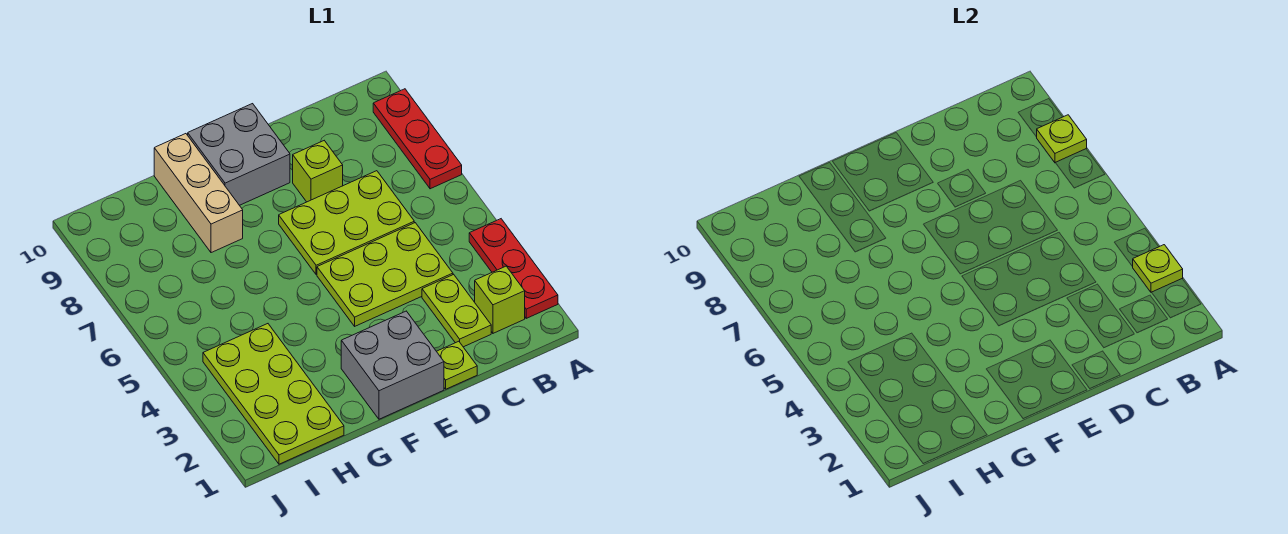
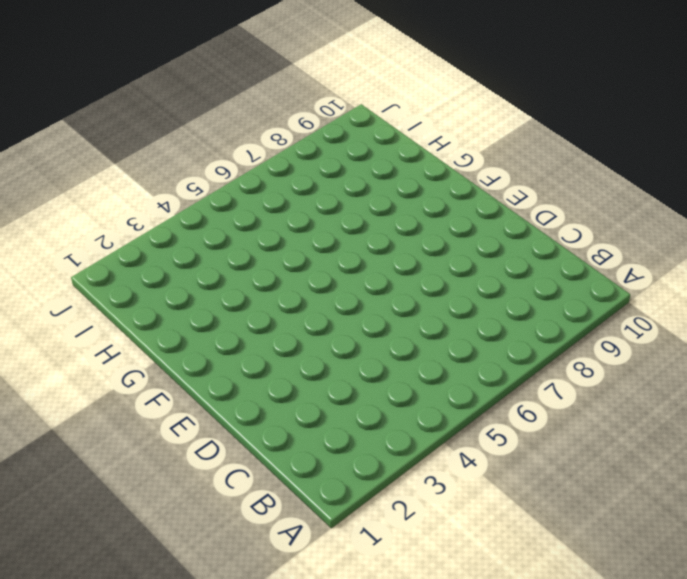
none -> red 1x3 plate [469,219,558,318]
none -> red 1x3 plate [373,89,462,189]
none -> lime 1x1 brick [475,266,525,333]

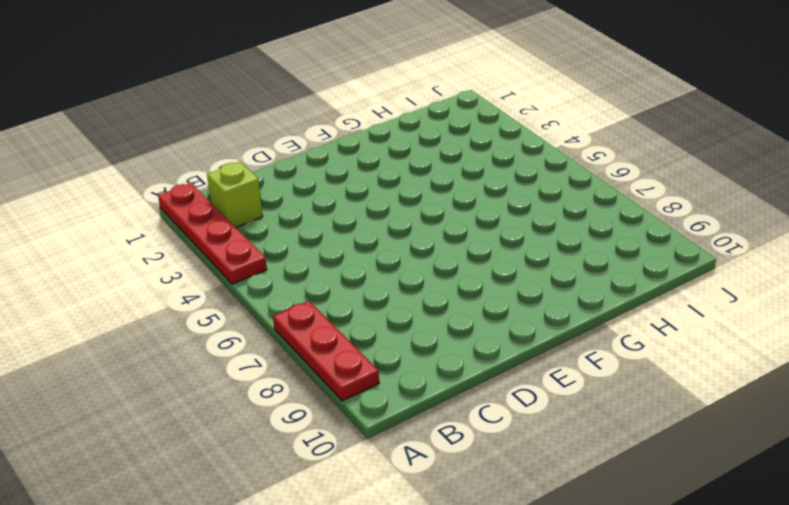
red 1x4 plate [158,183,267,284] -> red 1x3 plate [469,219,558,318]
none -> lime 1x2 plate [422,274,491,347]
none -> lime 2x3 plate [317,223,453,326]
none -> lime 2x3 plate [279,171,414,275]

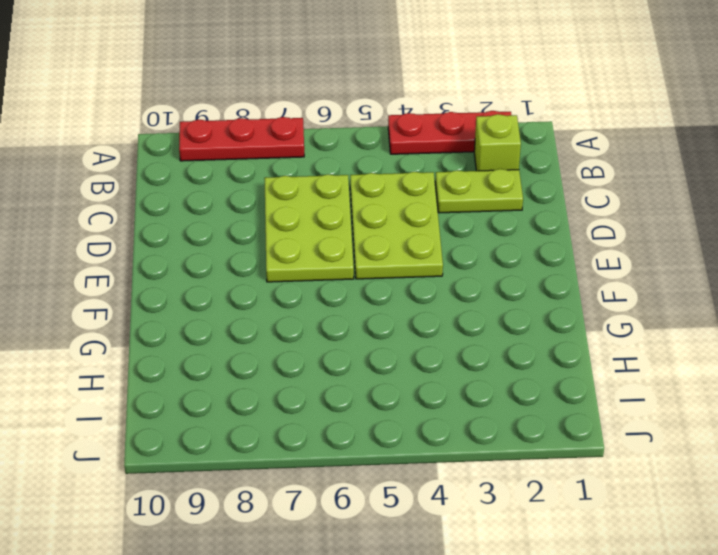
none -> lime 1x1 plate [437,341,477,389]
none -> lime 1x1 brick [293,141,343,202]
none -> grey 2x2 brick [341,311,444,419]

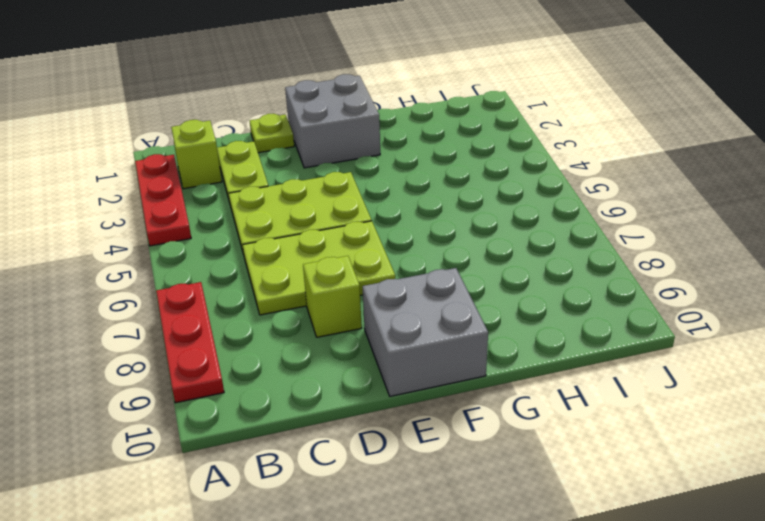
none -> tan 1x3 brick [154,134,243,253]
none -> lime 2x4 plate [203,324,344,464]
none -> lime 1x1 plate [1132,245,1183,292]

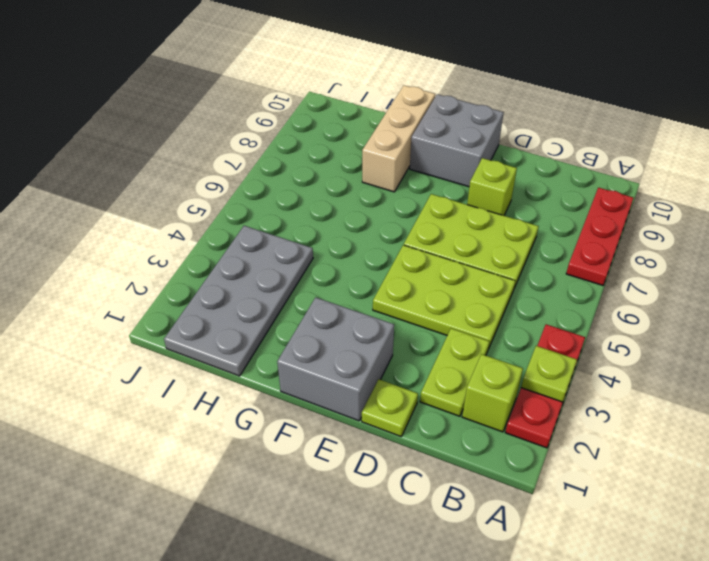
grey 2x4 plate [164,226,313,376] -> lime 2x4 plate [203,324,344,464]
none -> lime 1x1 plate [1037,115,1087,163]

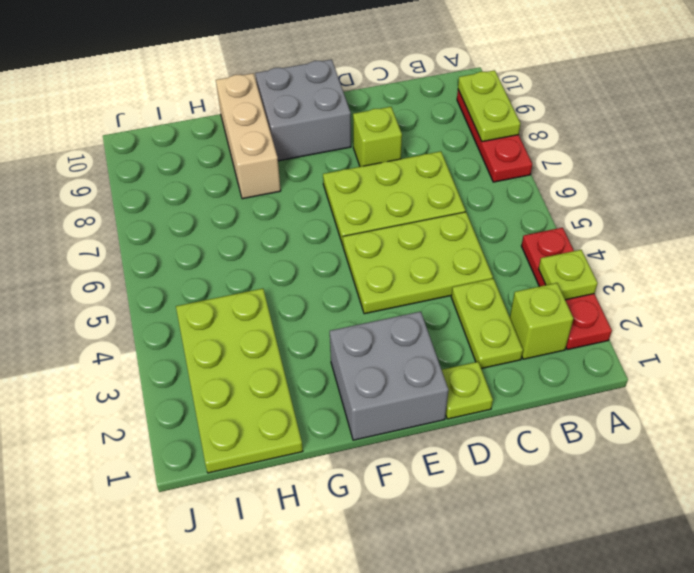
lime 1x2 plate [458,70,521,142] -> lime 1x1 plate [1037,115,1087,163]

